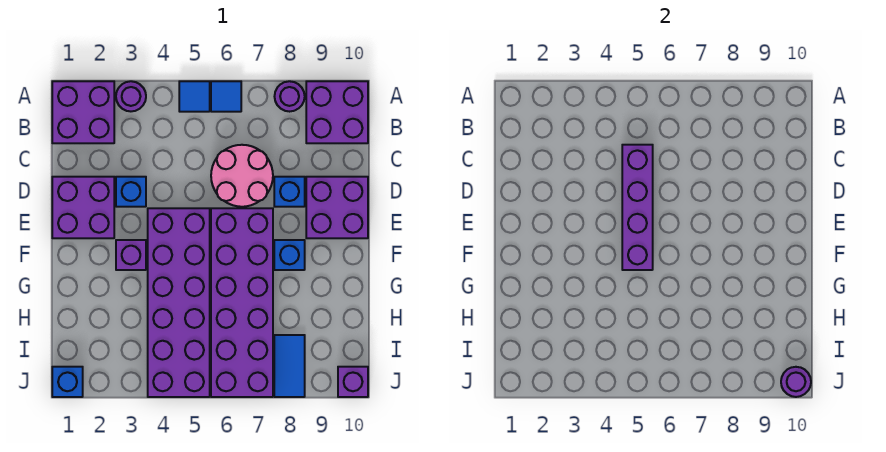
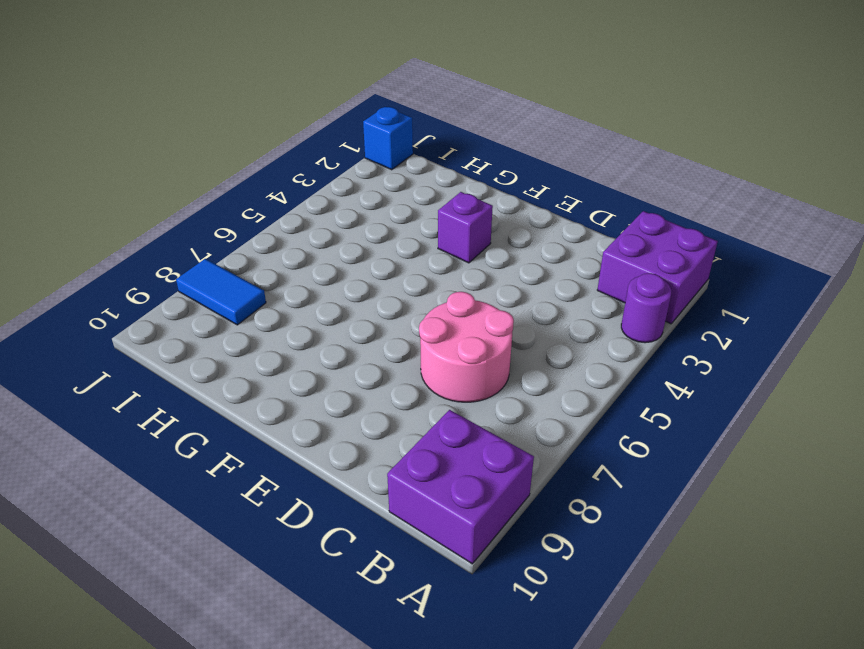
none -> blue 1x1 tile [179,81,210,112]
none -> blue 1x1 tile [211,81,241,112]
none -> purple 1x1 round brick [275,81,305,112]

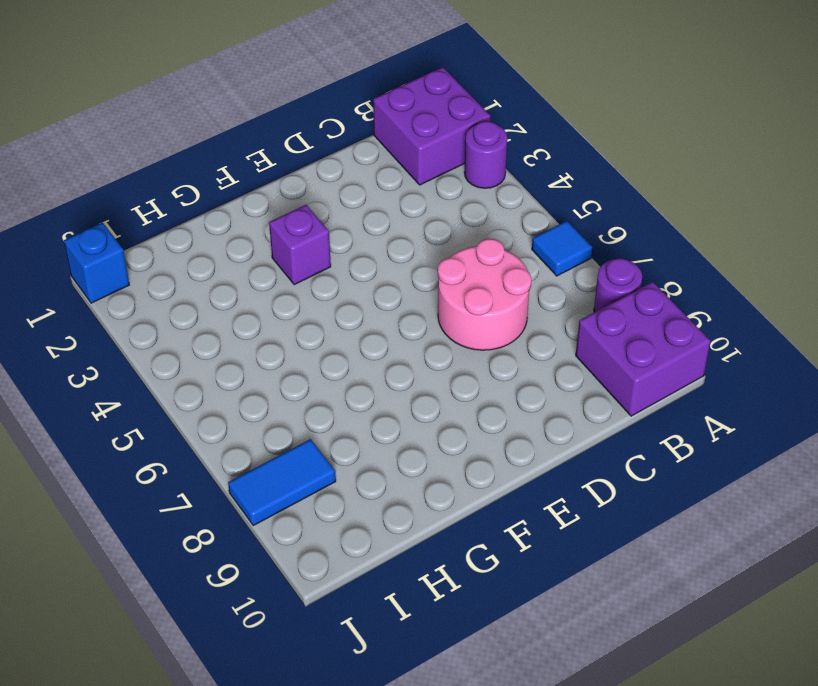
none -> blue 1x1 tile [179,81,210,112]
none -> purple 2x2 brick [52,177,114,238]
none -> blue 1x1 brick [116,177,146,207]

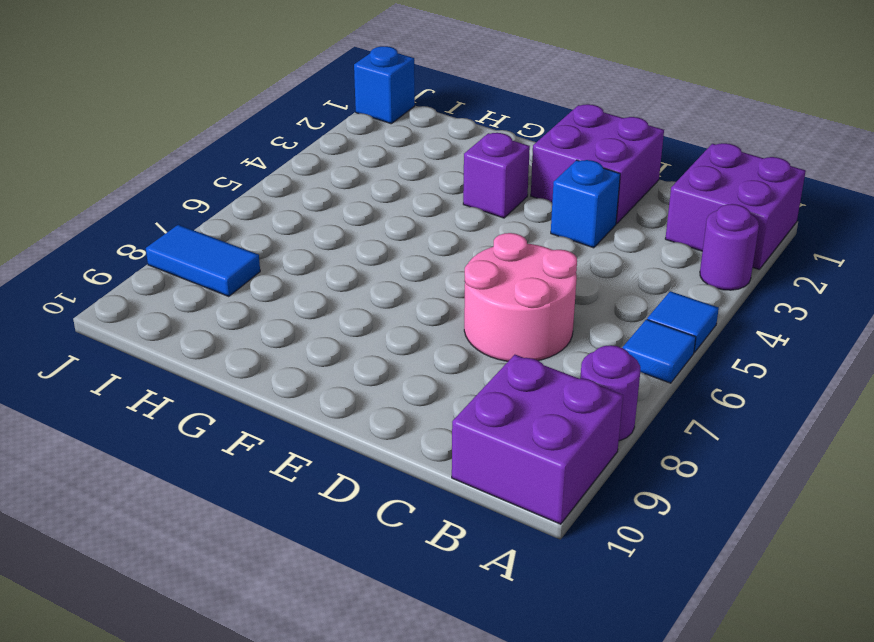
none -> blue 1x1 brick [274,177,305,207]
none -> purple 2x2 brick [306,177,368,238]
none -> purple 2x6 brick [148,208,210,397]

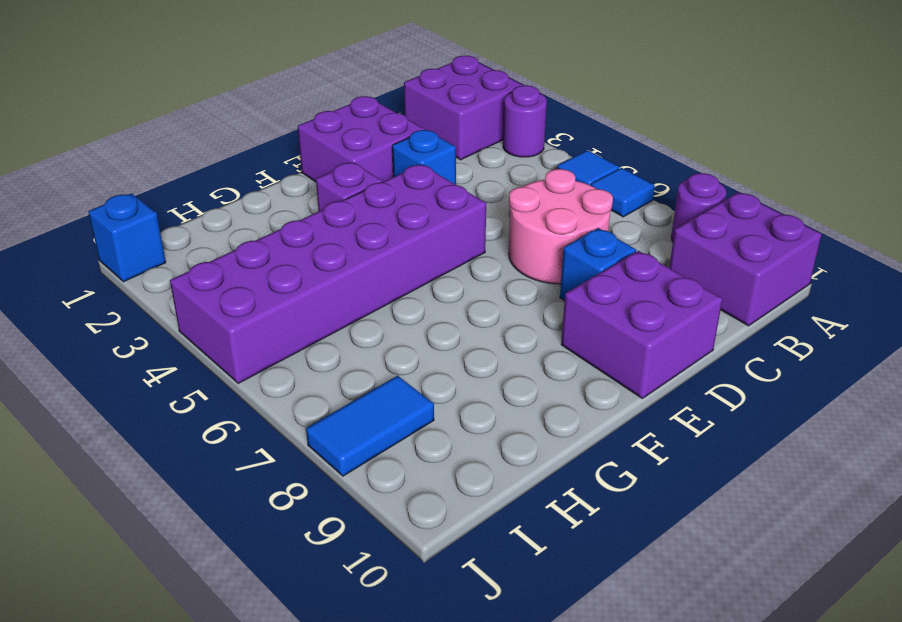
none -> purple 2x6 brick [211,208,273,397]
none -> blue 1x1 brick [274,240,305,270]
none -> purple 1x1 brick [338,367,368,397]

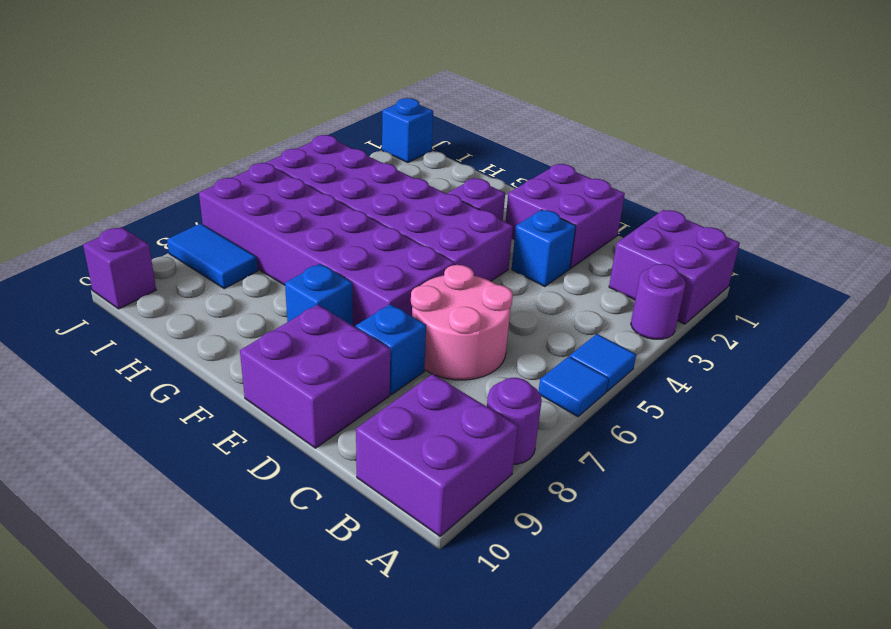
none -> purple 1x4 brick [622,145,653,270]
none -> purple 1x1 round brick [781,367,811,397]

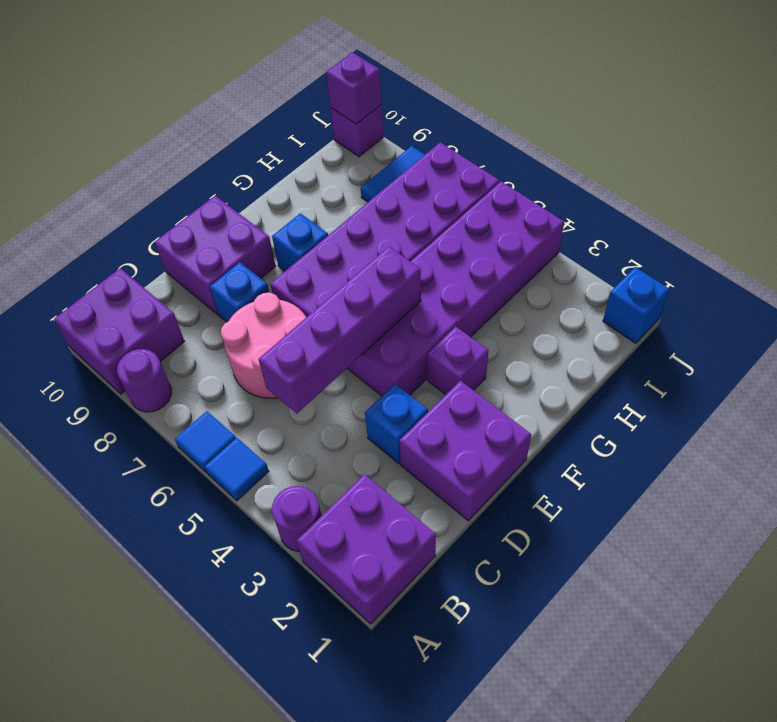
purple 1x1 brick [326,52,382,124] -> purple 1x1 round brick [781,367,811,397]

